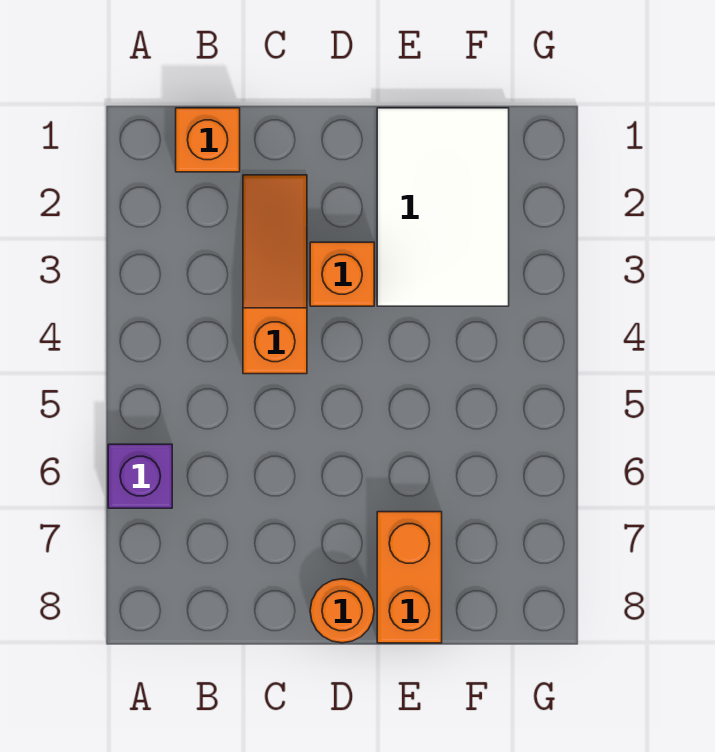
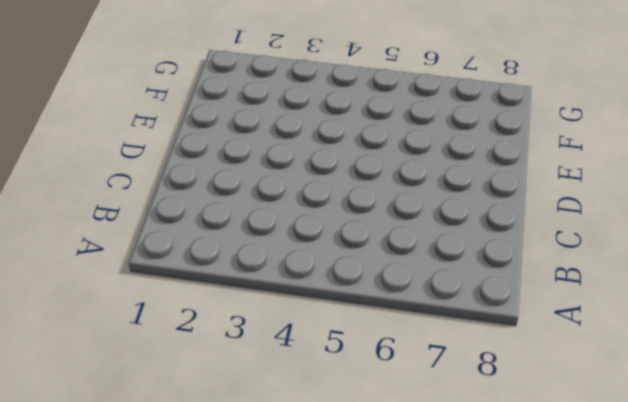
none -> purple 1x1 brick [108,444,172,508]
none -> orange 1x1 brick [176,108,240,172]

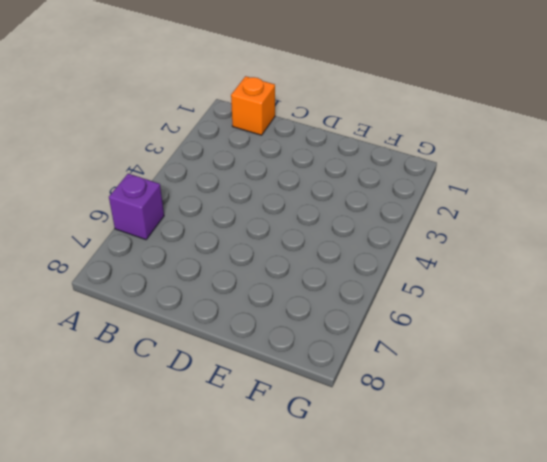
none -> orange 1x3 slope [243,175,307,374]
none -> orange 1x1 brick [310,242,374,306]

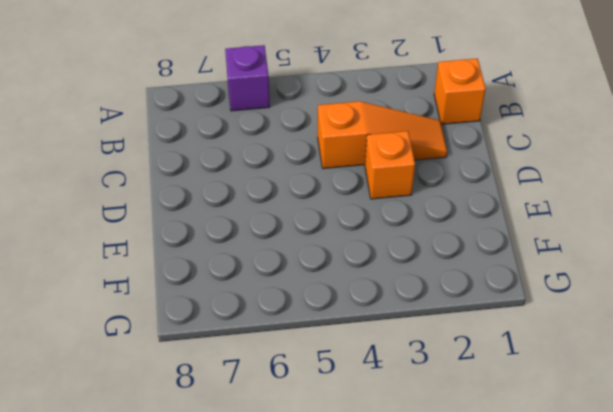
none -> orange 1x1 round brick [310,579,374,643]
none -> white 2x3 tile [377,108,509,306]

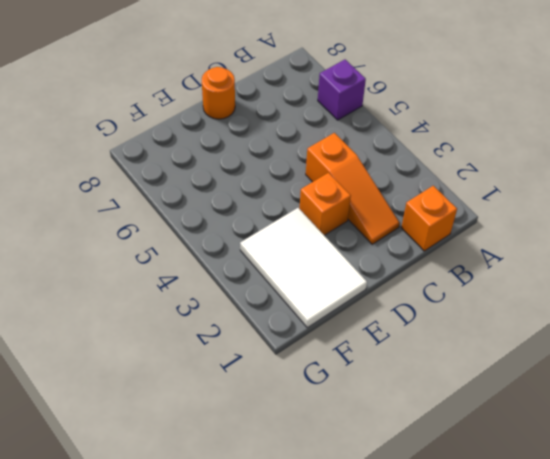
none -> orange 1x2 brick [377,512,442,643]

